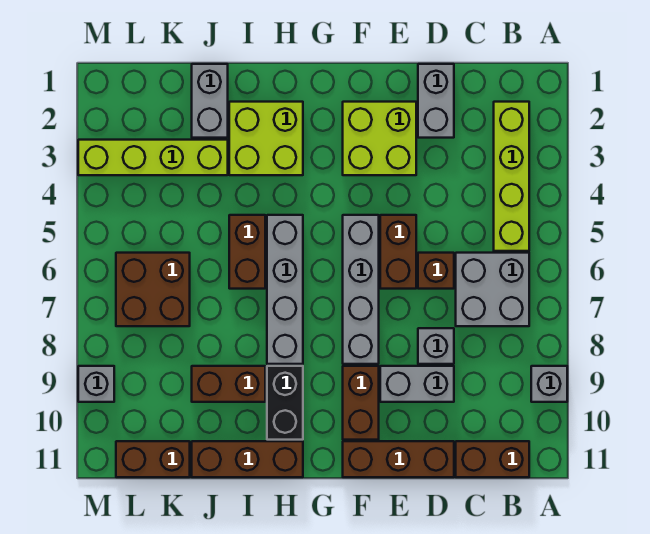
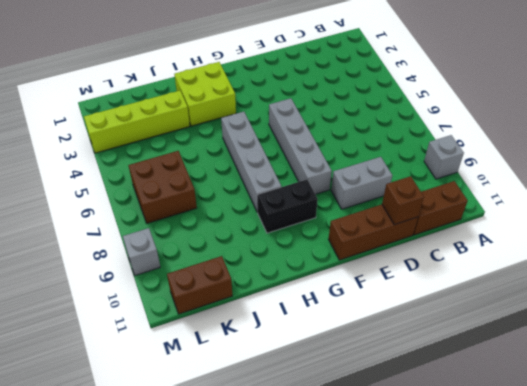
brown 1x1 brick [382,176,424,225] -> brown 1x1 brick moved to [418,253,454,289]
black 1x2 brick [258,180,318,233] -> black 1x2 brick turned to [267,366,303,440]
none -> lime 1x4 brick [494,102,529,251]
none -> grey 2x2 brick [456,253,529,326]
none -> grey 1x2 brick [418,64,454,138]

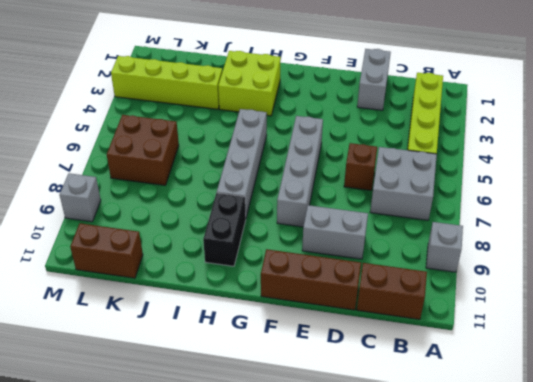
none -> grey 1x1 brick [418,328,454,364]
none -> lime 2x2 brick [343,102,416,175]
none -> brown 1x2 brick [380,215,416,289]

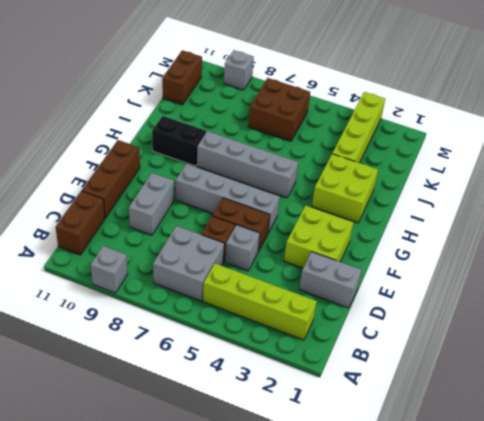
grey 1x1 brick [225,225,260,271] -> grey 1x1 brick moved to [418,328,454,364]
none -> brown 1x2 brick [343,366,379,440]
none -> brown 1x3 brick [192,441,303,477]
none -> brown 1x2 brick [229,215,265,289]

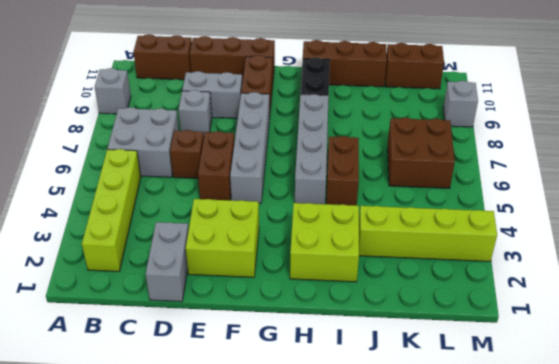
none -> brown 1x2 brick [192,366,265,402]
none -> grey 1x2 brick [192,64,228,138]

